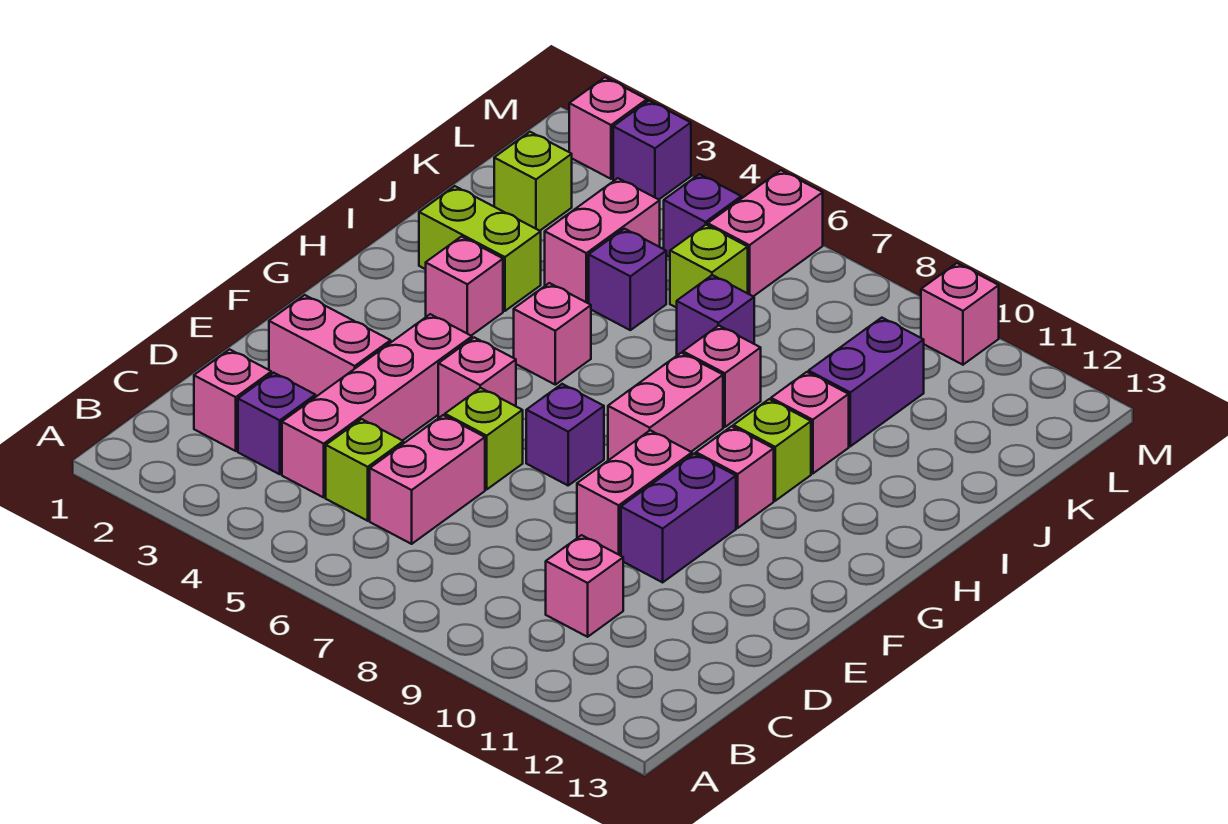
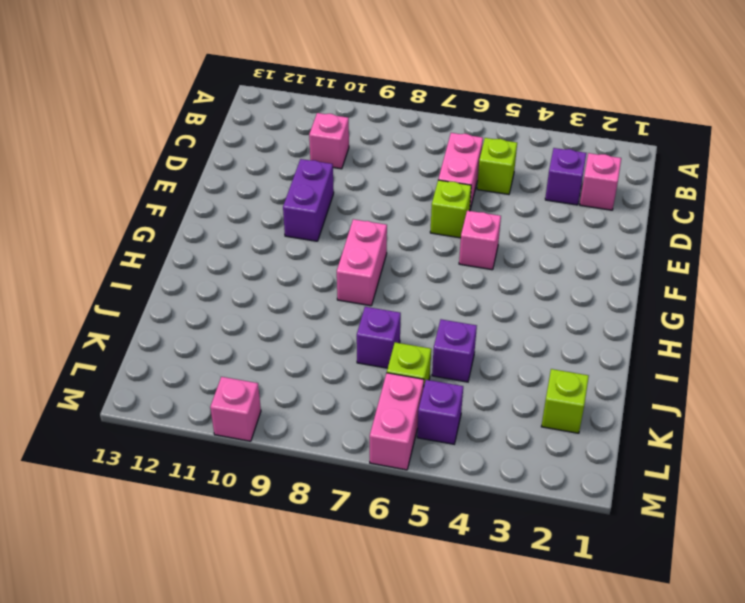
none -> pink 1x4 brick [282,314,472,497]
none -> pink 1x2 brick [269,295,391,397]
none -> pink 1x2 brick [577,430,692,556]
none -> purple 1x1 brick [526,384,604,485]

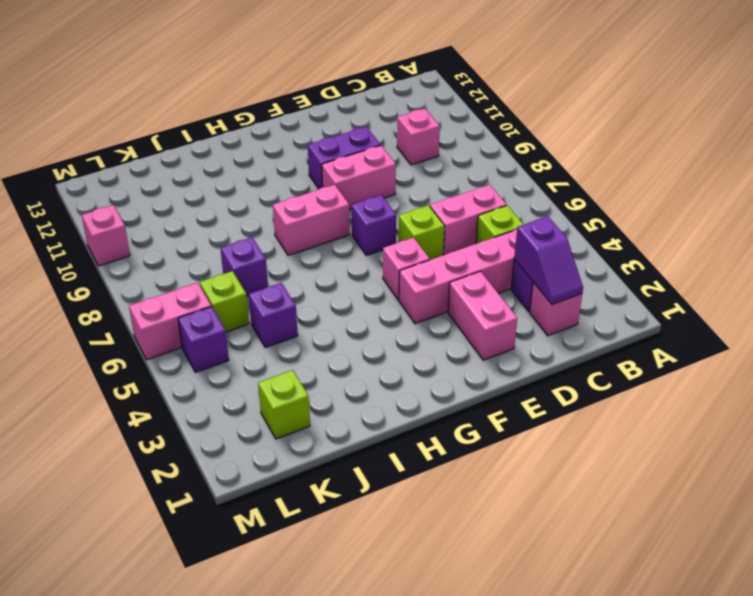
purple 1x2 slope [514,216,583,305] -> none
none -> pink 1x1 brick [696,426,774,528]
none -> pink 1x1 brick [426,237,503,335]
none -> pink 1x1 brick [514,283,591,385]
none -> lime 1x1 brick [733,399,811,501]

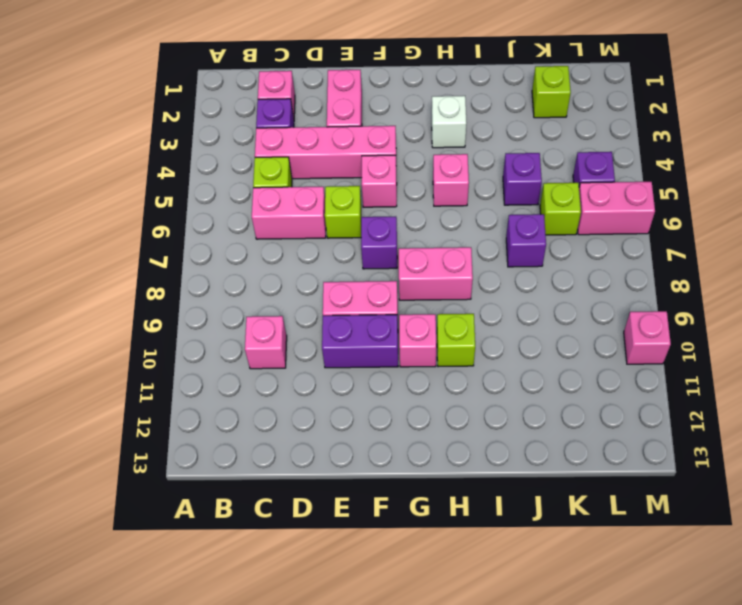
white 1x1 brick [432,96,466,148] -> pink 1x1 brick [426,237,503,335]
none -> lime 1x2 brick [419,186,541,311]
none -> pink 1x1 brick [683,325,761,427]
none -> pink 1x1 brick [771,372,849,474]
none -> pink 1x2 brick [545,178,660,303]

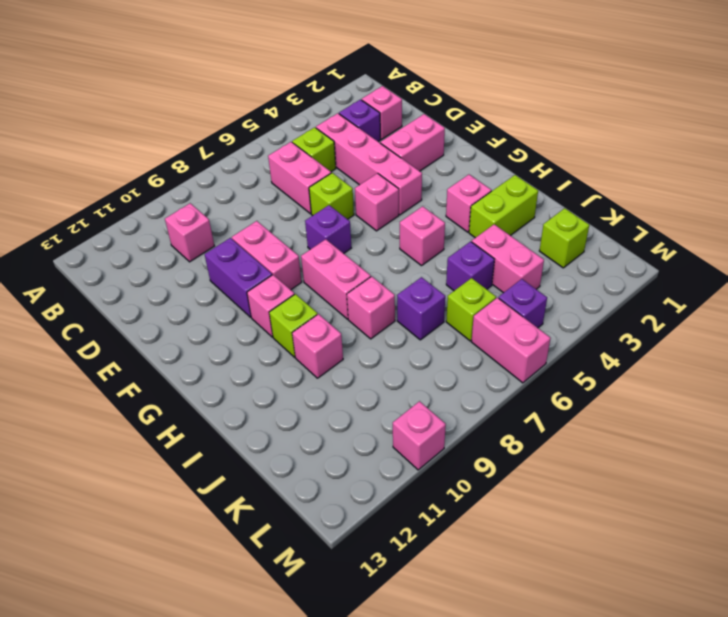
none -> purple 1x2 brick [809,318,924,446]
none -> pink 1x1 brick [569,77,647,179]
none -> purple 1x1 brick [613,101,691,199]

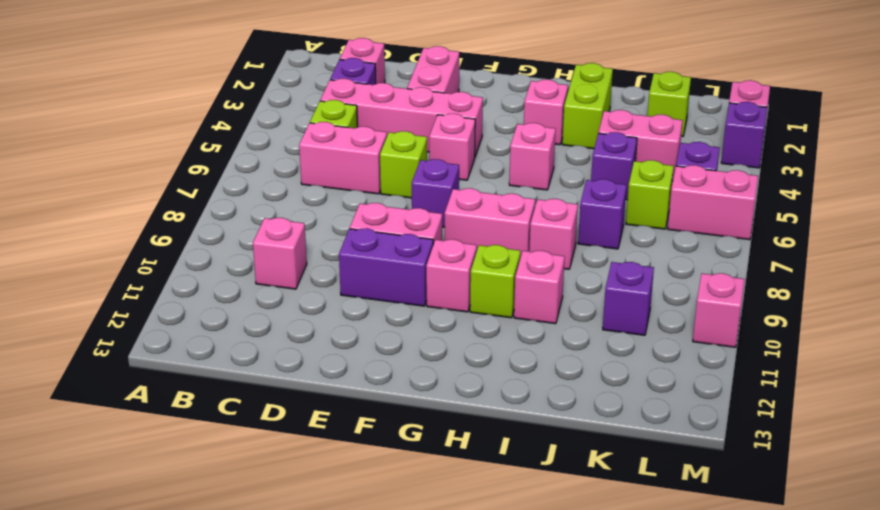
purple 1x1 brick [603,262,654,335] -> purple 1x2 brick [809,318,924,446]

